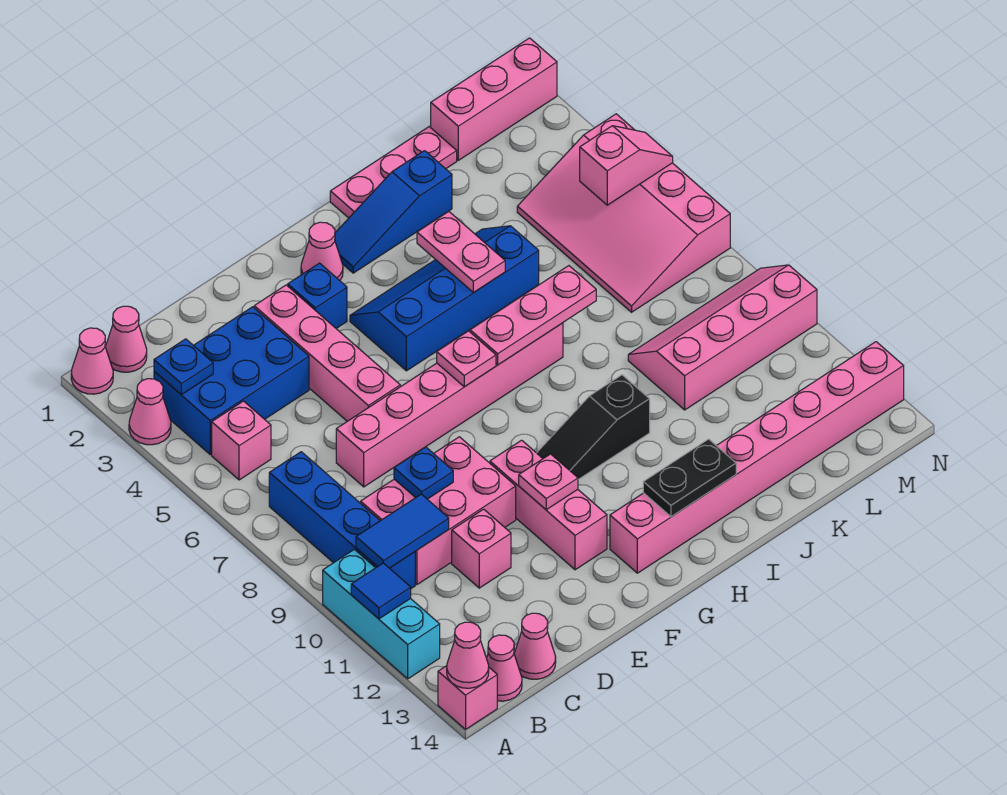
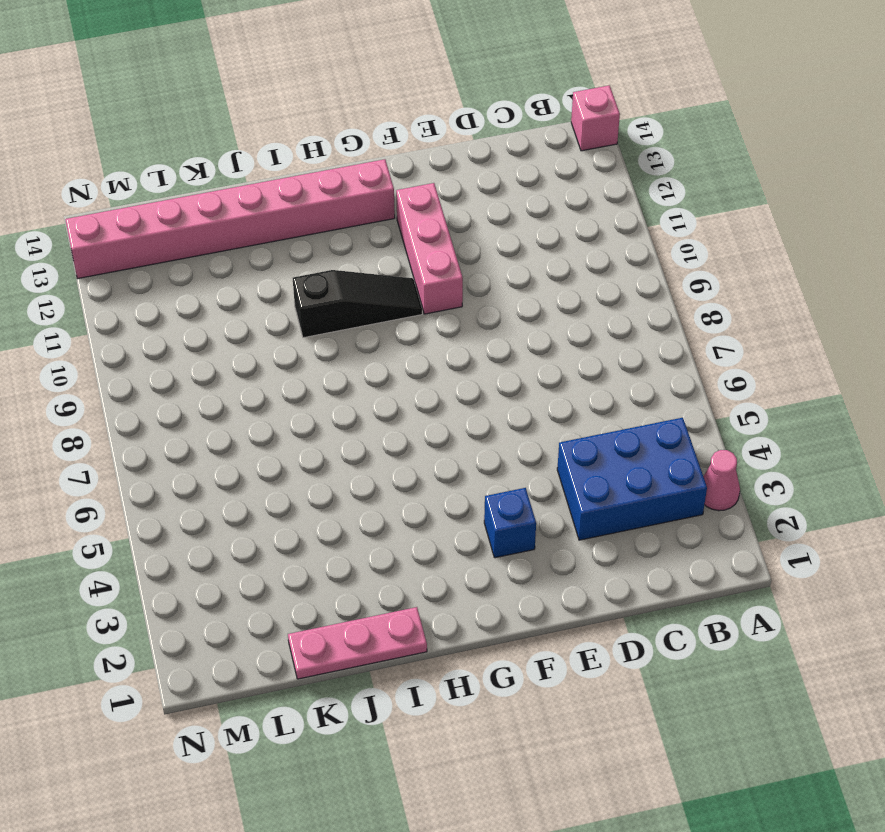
none -> pink 1x1 cone [71,328,113,394]
none -> cyan 1x3 brick [323,549,440,679]
none -> pink 1x1 cone [105,306,147,372]
none -> pink 1x1 brick [212,401,271,480]

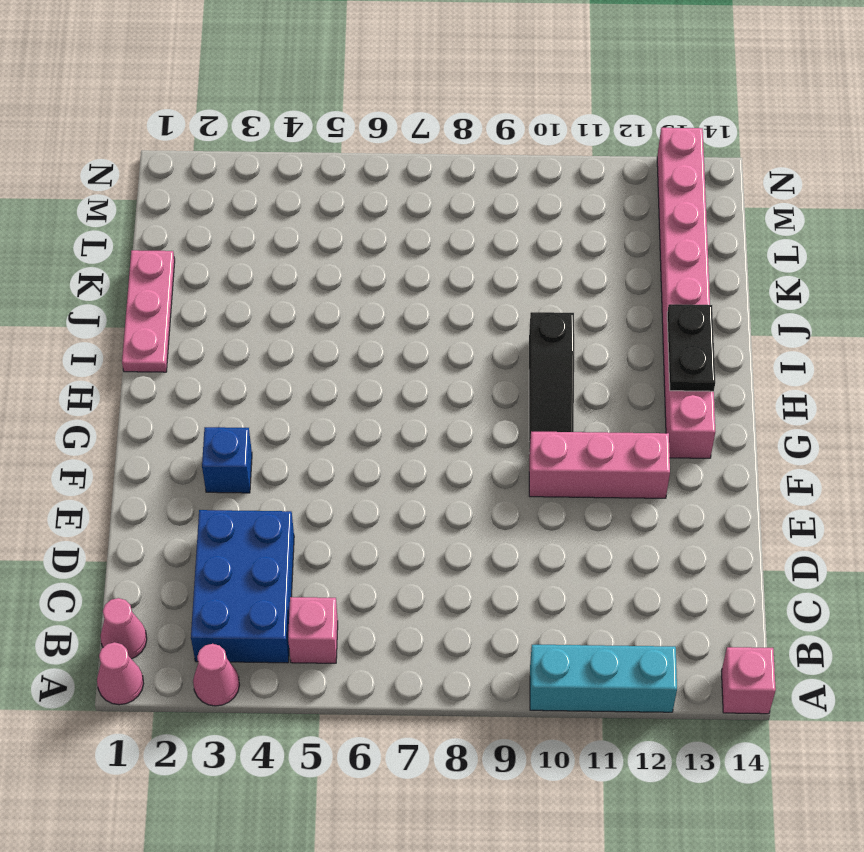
none -> blue 1x4 brick [269,452,415,588]
none -> pink 1x1 cone [486,635,522,701]
none -> pink 2x3 brick [361,437,516,584]
none -> pink 1x1 cone [514,613,556,679]

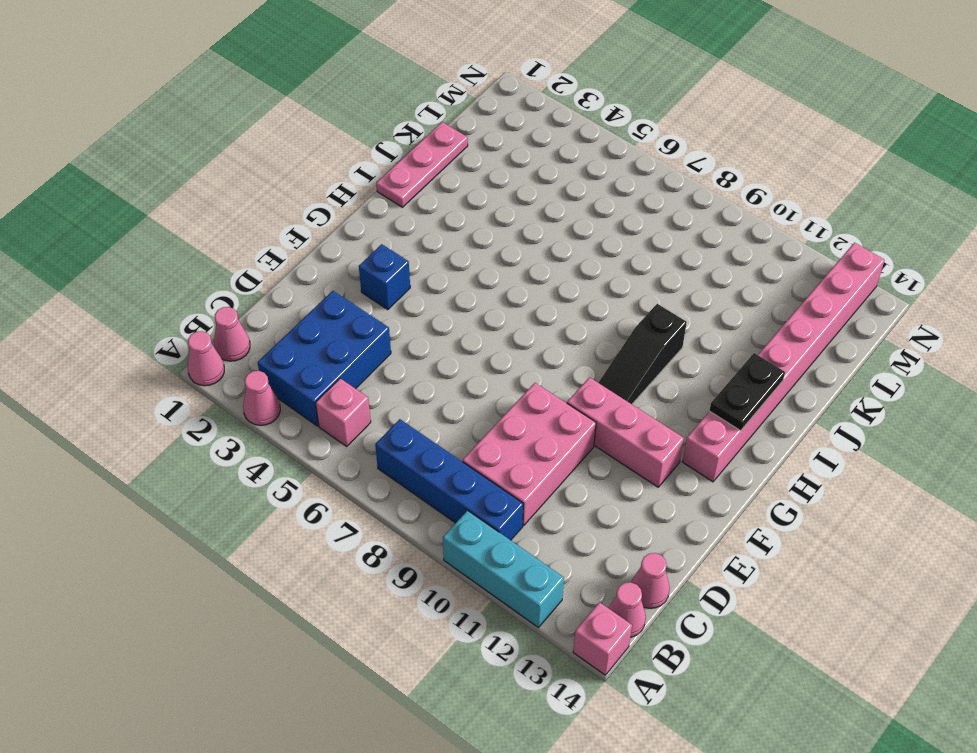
none -> pink 1x6 brick [336,323,563,487]
none -> pink 1x1 brick [452,509,511,588]
none -> pink 1x4 brick [254,285,400,421]
none -> pink 1x1 cone [301,222,343,280]

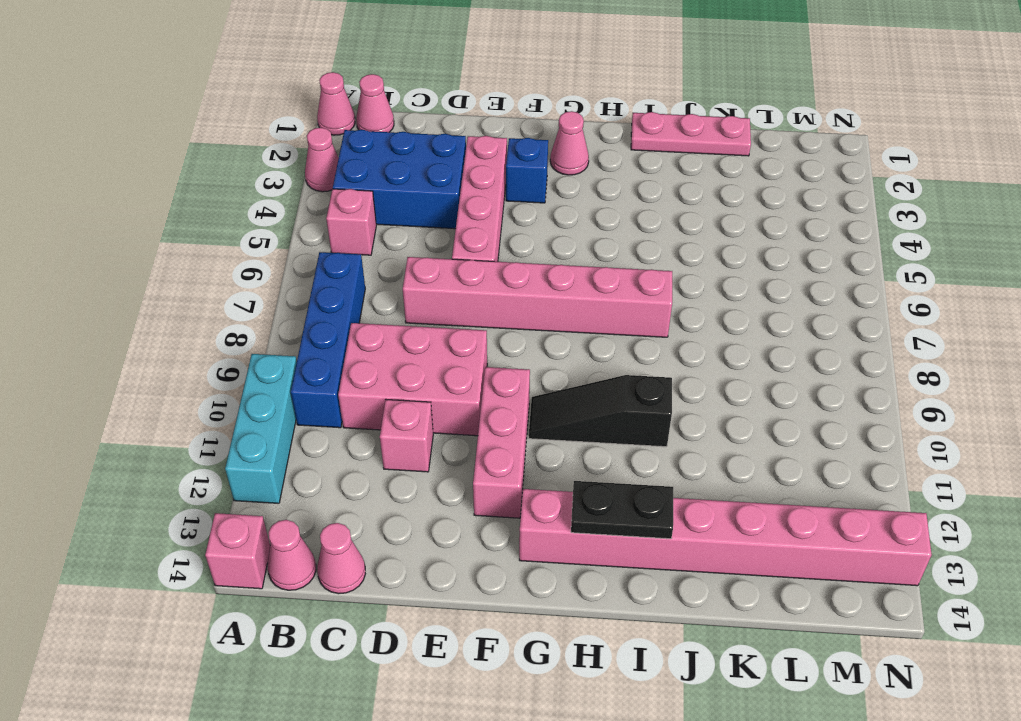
none -> blue 2x4 slope [350,226,539,371]
none -> blue 1x3 slope [335,151,452,273]
none -> pink 2x4 slope [628,265,817,410]
none -> pink 1x3 brick [431,38,557,160]

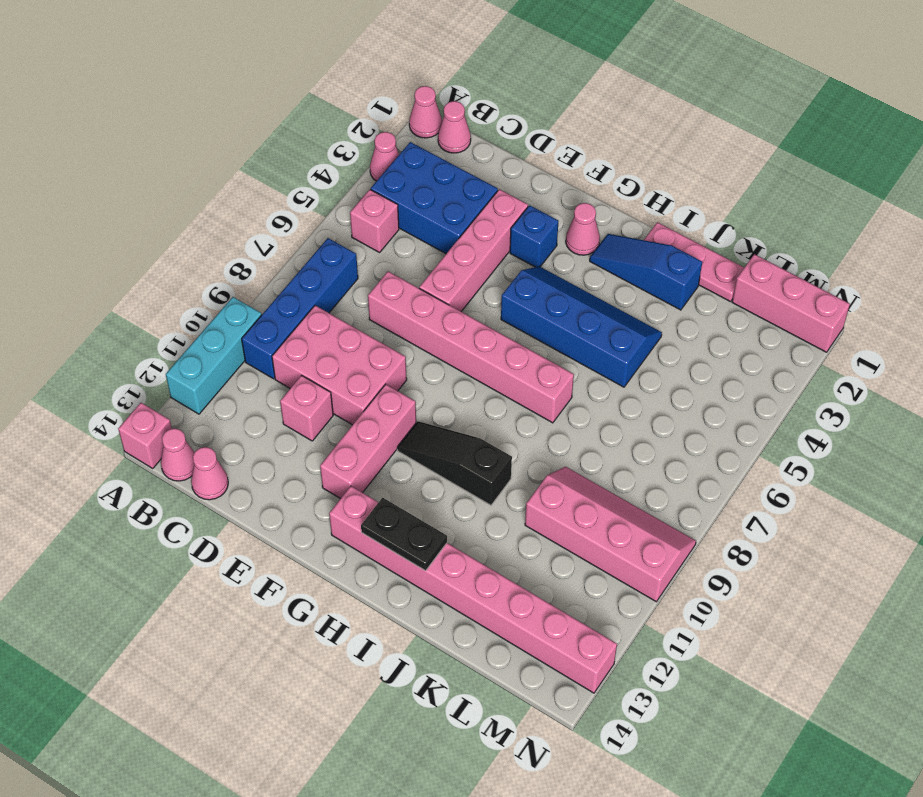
none -> pink 3x4 slope [517,114,730,312]
none -> blue 1x1 tile [351,563,411,619]
none -> pink 1x1 cone [447,622,489,688]
none -> blue 1x1 plate [154,339,213,395]

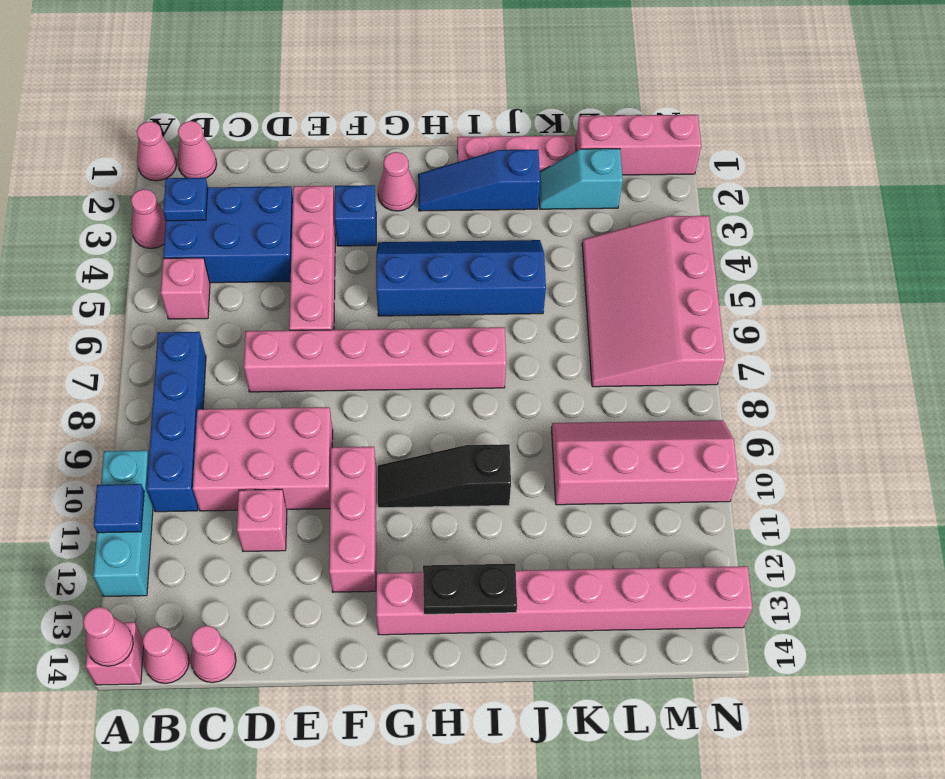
cyan 1x2 slope [539,149,623,209] -> none
none -> blue 1x2 tile [356,494,449,568]
none -> blue 1x1 plate [394,447,453,499]
none -> pink 1x1 plate [519,454,578,510]
none -> pink 1x1 plate [437,331,496,387]

